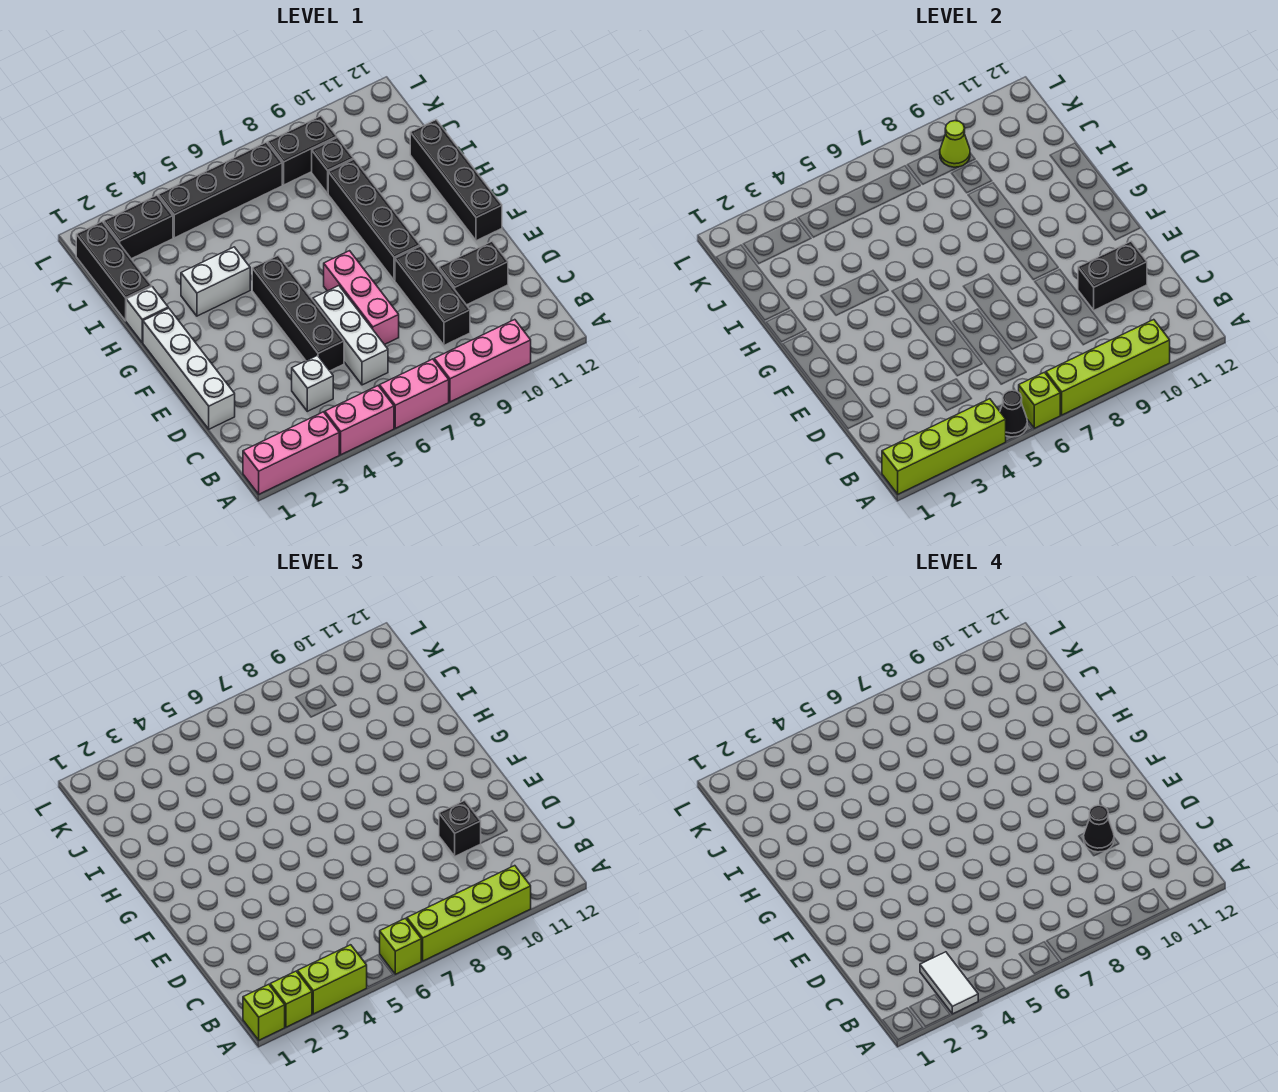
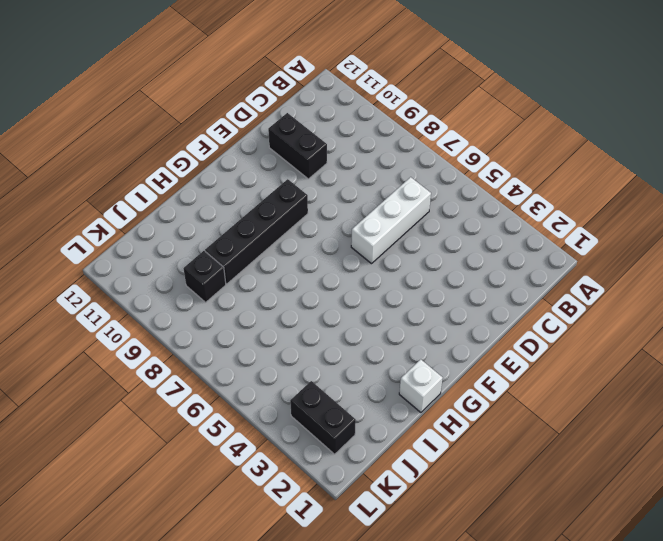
none -> pink 1x3 brick [243,412,339,494]
none -> pink 1x2 brick [325,386,394,455]
none -> pink 1x2 brick [380,359,449,428]
none -> pink 1x3 brick [434,320,531,402]

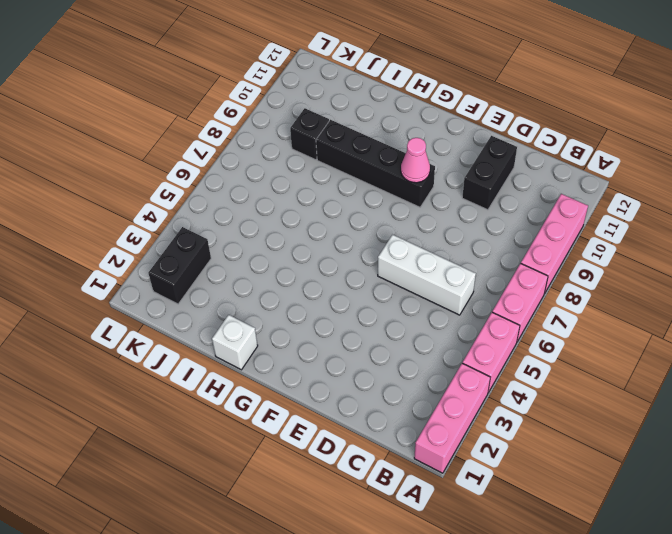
pink 1x1 cone [401,138,430,183] -> none
none -> white 1x1 brick [292,355,333,411]
none -> black 1x3 brick [395,246,470,345]
none -> white 1x4 brick [143,308,235,429]
none -> black 1x4 brick [252,256,344,371]

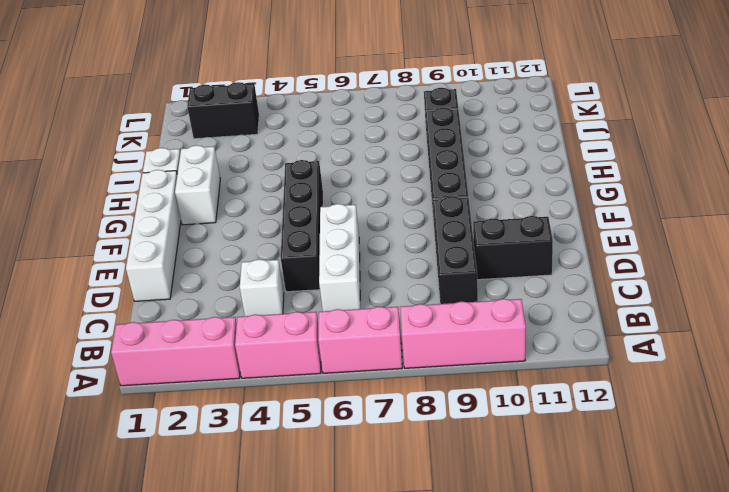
white 1x2 brick [175,145,220,225] -> white 1x2 brick turned to [181,247,250,316]
none -> pink 1x3 brick [324,251,399,345]
none -> black 1x4 brick [410,120,502,241]
none -> black 1x3 brick [76,222,152,321]
none -> black 1x4 brick [158,142,282,238]

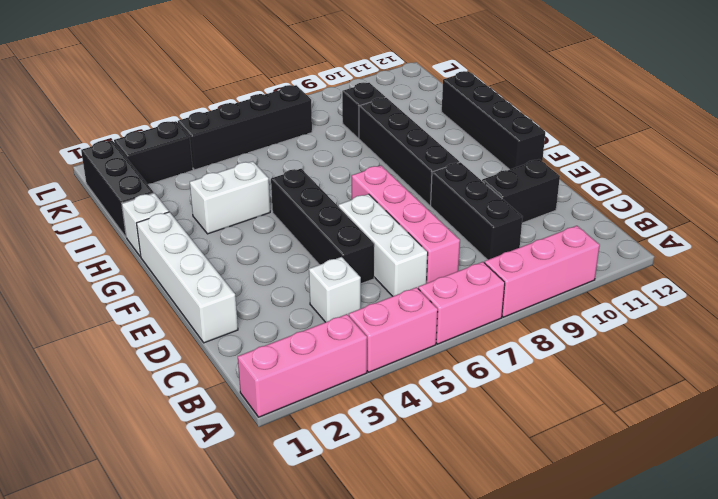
pink 1x4 brick [352,166,460,283] -> pink 1x3 brick [324,251,399,345]
none -> black 1x2 brick [268,116,337,185]
none -> lime 1x4 brick [882,399,1006,494]
none -> black 1x1 cone [1000,390,1027,437]
none -> lime 1x1 brick [1019,372,1060,428]

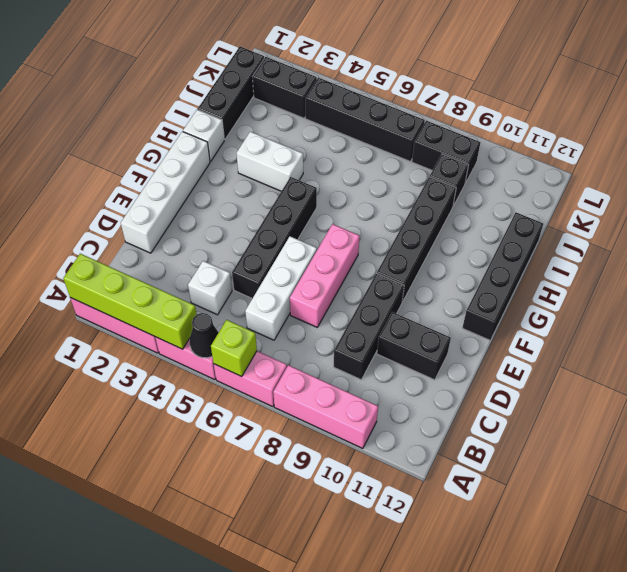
none -> lime 1x4 brick [1046,320,1170,415]
none -> black 1x2 brick [1078,241,1147,310]
none -> lime 1x1 cone [940,121,970,167]
none -> lime 1x1 brick [243,984,285,1040]

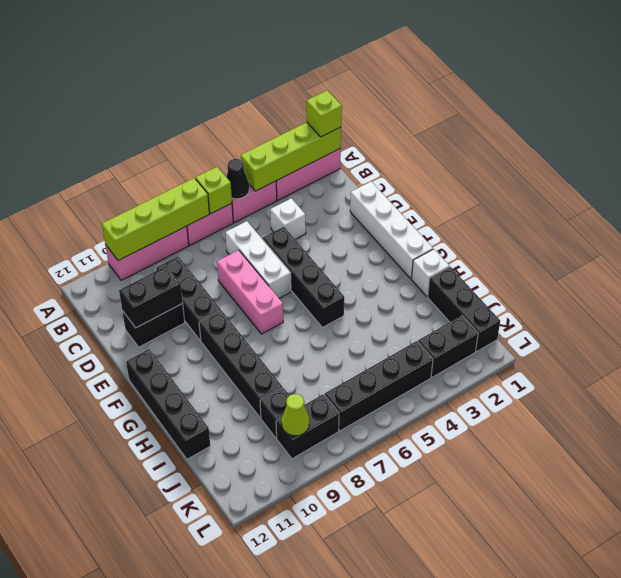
none -> white 1x2 brick [181,247,250,316]
none -> lime 1x1 brick [270,971,312,1027]
none -> lime 1x2 brick [298,945,367,1014]
none -> lime 1x1 brick [380,918,421,974]

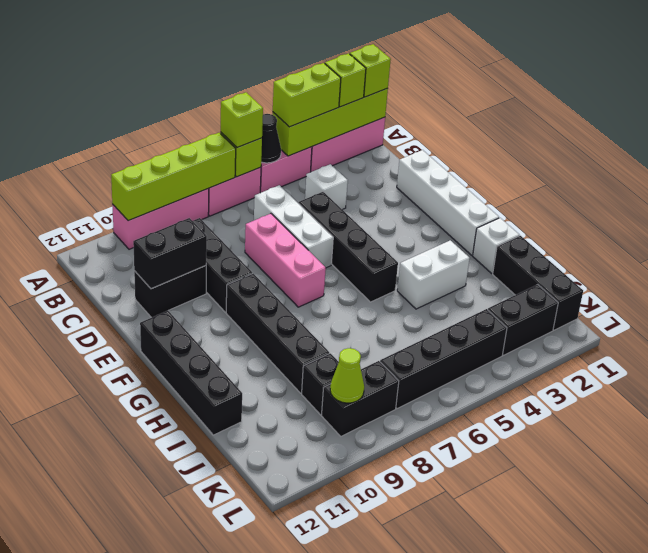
none -> lime 1x4 brick [407,866,531,961]
none -> black 1x1 brick [439,800,481,856]
none -> white 1x2 tile [920,952,978,1014]
none -> black 1x1 cone [1084,805,1114,852]

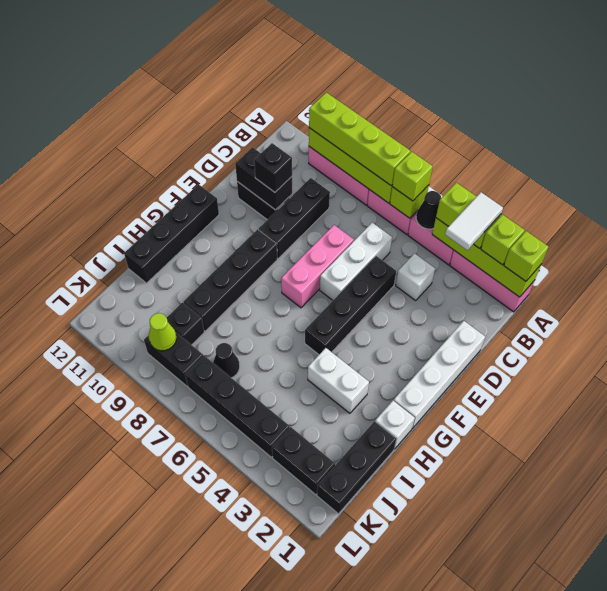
black 1x1 cone [213,343,240,378] -> black 1x1 cone moved to [1084,805,1114,852]

